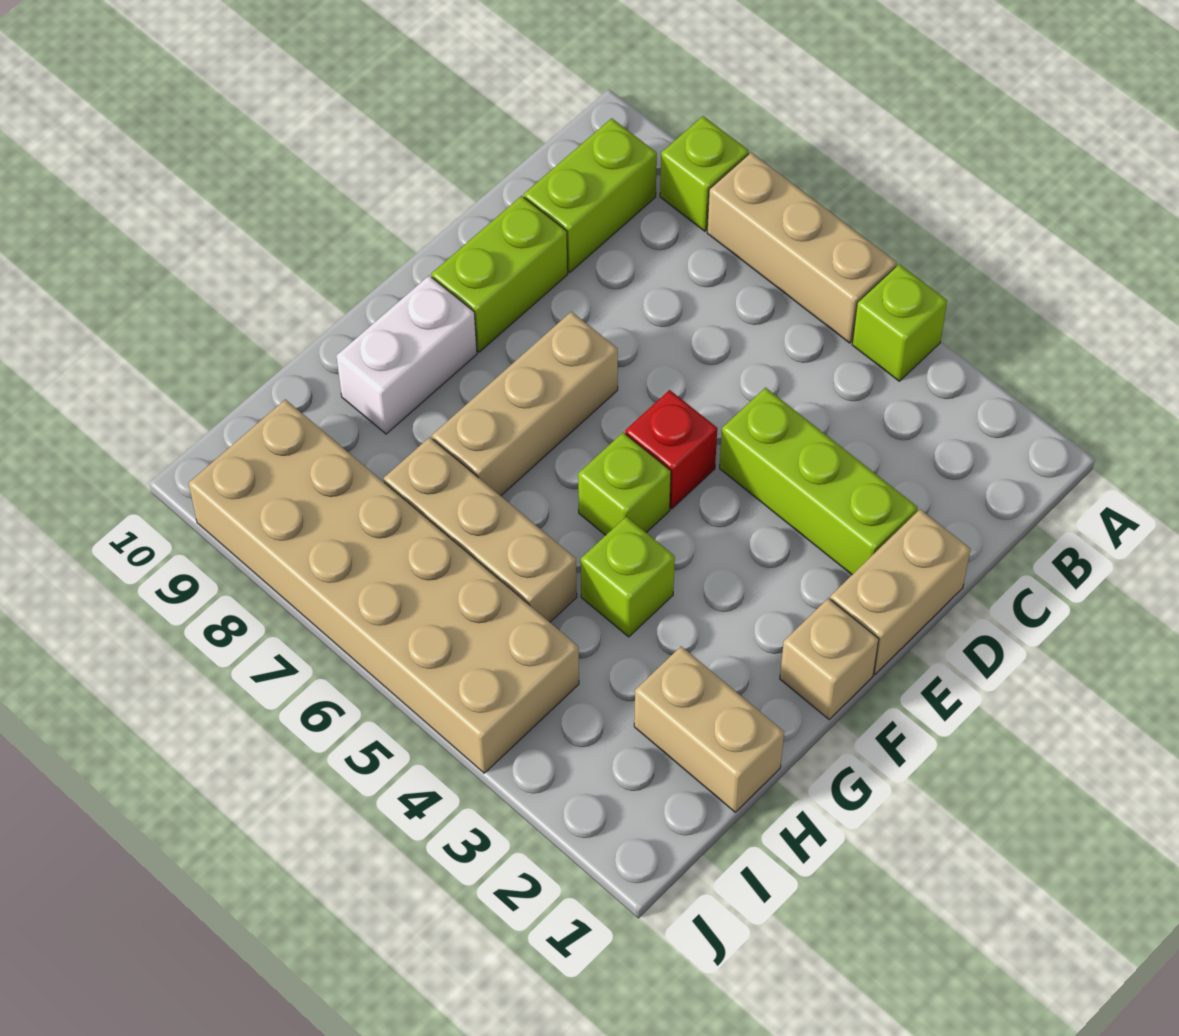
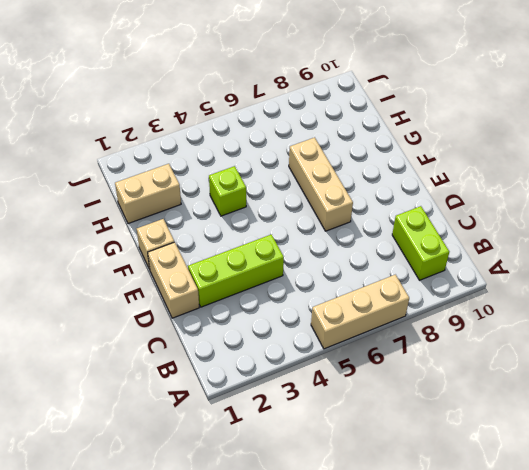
none -> lime 1x1 brick [852,264,947,381]
none -> lime 1x1 brick [660,116,749,231]
none -> lime 1x2 brick [431,196,568,352]

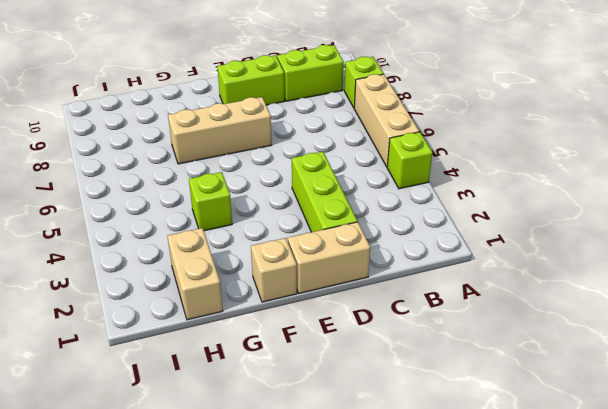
none -> red 1x1 brick [625,390,717,509]
none -> lime 1x1 brick [578,432,671,535]
none -> white 1x2 brick [336,276,477,434]

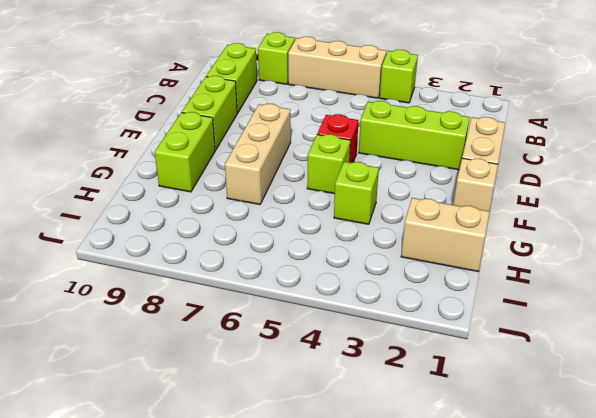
lime 1x2 brick [155,112,215,192] -> white 1x2 brick [336,276,477,434]
none -> tan 1x3 brick [384,437,577,622]
none -> tan 2x6 brick [189,399,579,773]

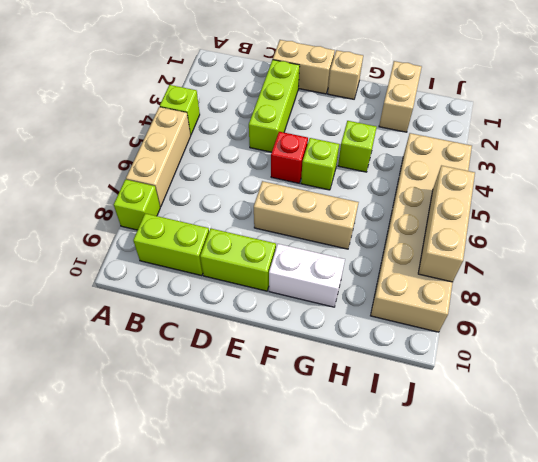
tan 1x3 brick [418,166,475,282] -> tan 1x3 brick moved to [384,437,577,622]

